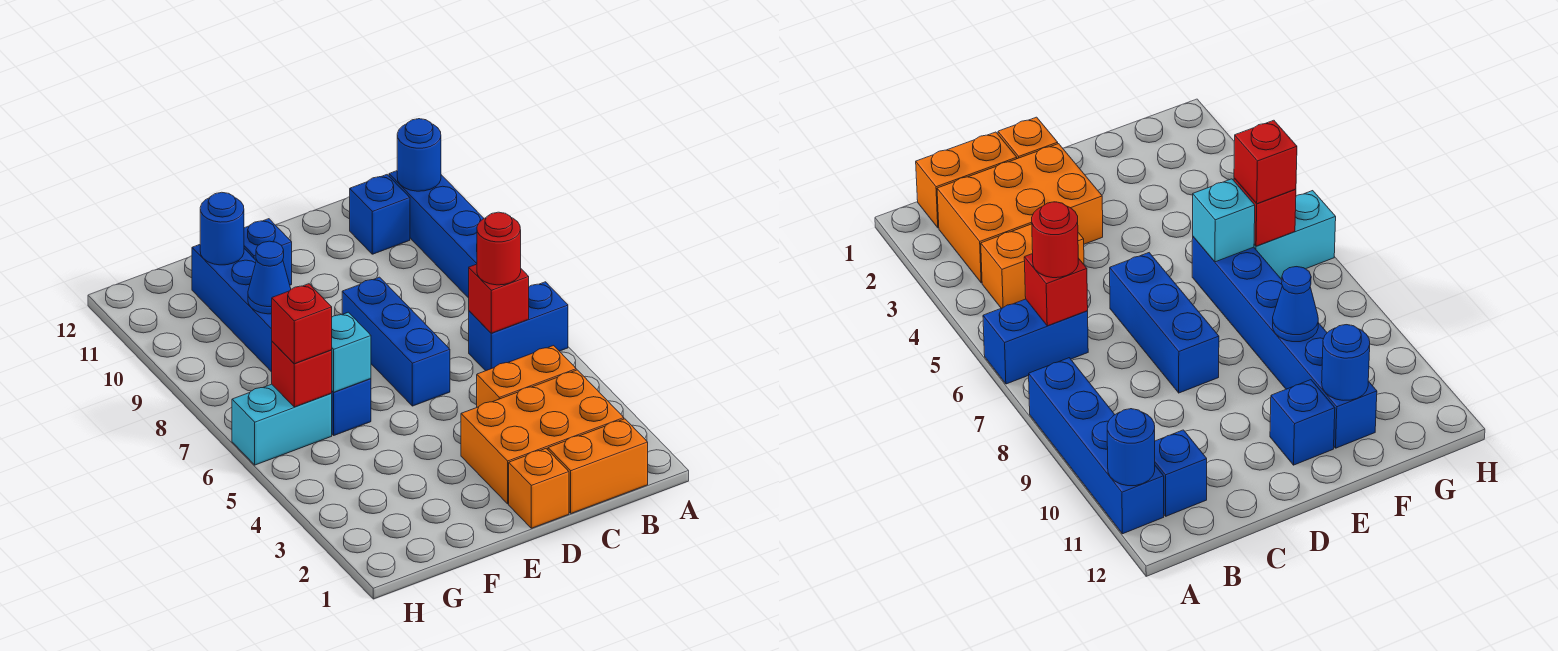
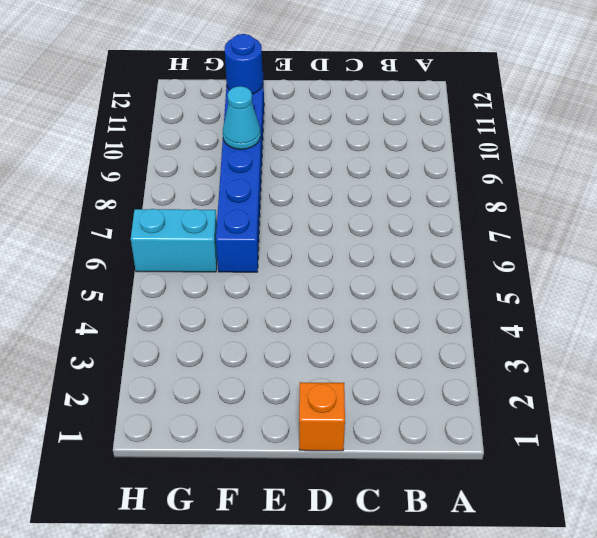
cyan 1x1 cone [223,86,261,149] -> blue 1x1 cone [248,241,291,314]
none -> blue 1x2 brick [469,282,568,371]
none -> blue 1x4 brick [389,171,484,298]
none -> orange 1x2 brick [548,419,648,513]

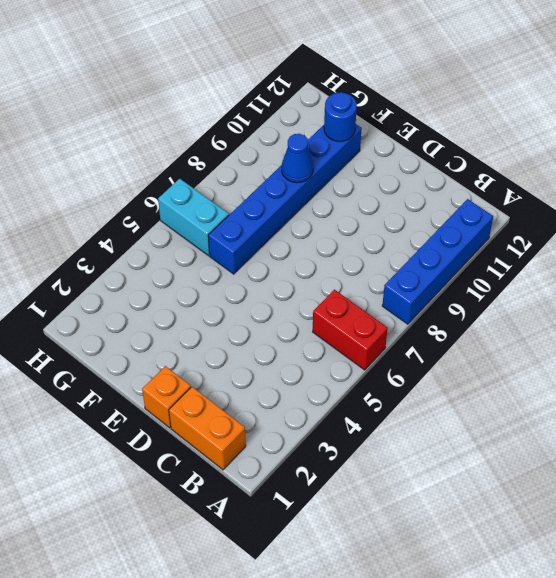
red 1x2 brick [313,290,388,370] -> blue 1x2 brick [469,282,568,371]
none -> orange 2x3 brick [461,370,624,504]
none -> orange 1x2 brick [477,346,576,407]
none -> blue 1x1 brick [350,175,410,254]

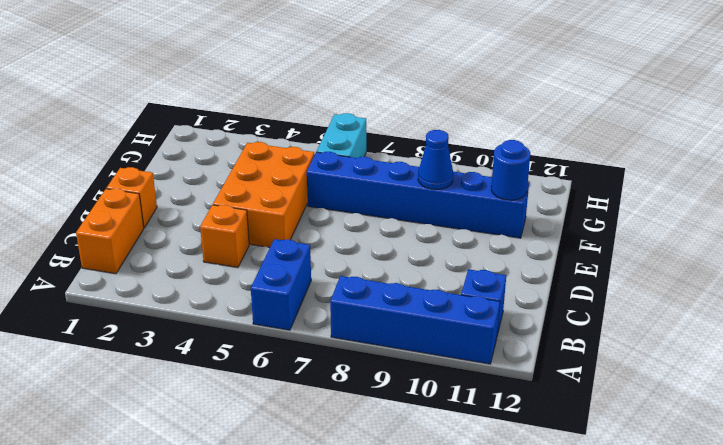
orange 1x1 brick [200,205,249,268] -> orange 1x2 brick [477,346,576,407]
orange 2x3 brick [213,142,314,248] -> orange 2x3 brick moved to [461,370,624,504]
none -> blue 1x3 brick [342,277,450,406]
none -> blue 1x1 brick [244,219,292,285]
none -> blue 1x1 round brick [397,119,441,191]

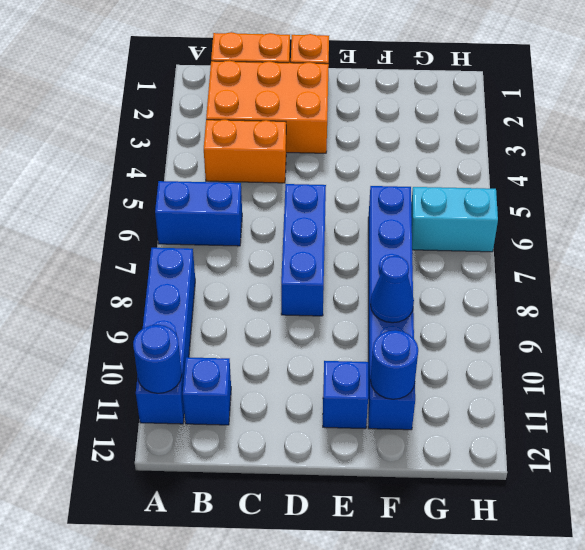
none -> red 1x1 brick [469,264,529,333]
none -> cyan 1x1 brick [332,312,371,392]
none -> red 1x1 brick [272,342,332,407]

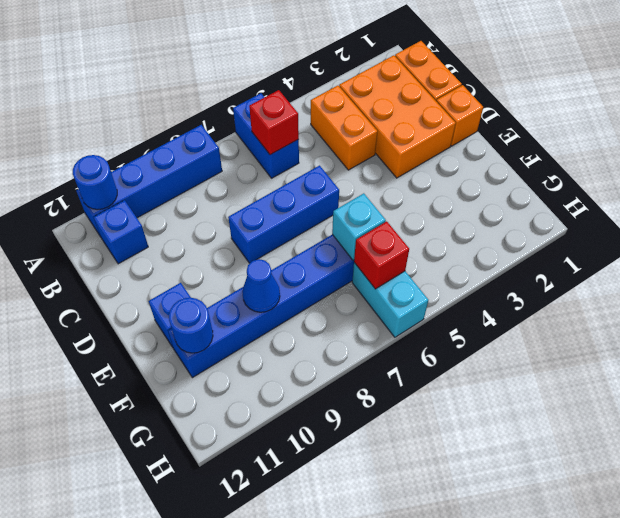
none -> red 1x1 round brick [477,212,521,285]
none -> red 1x1 brick [272,284,332,364]

